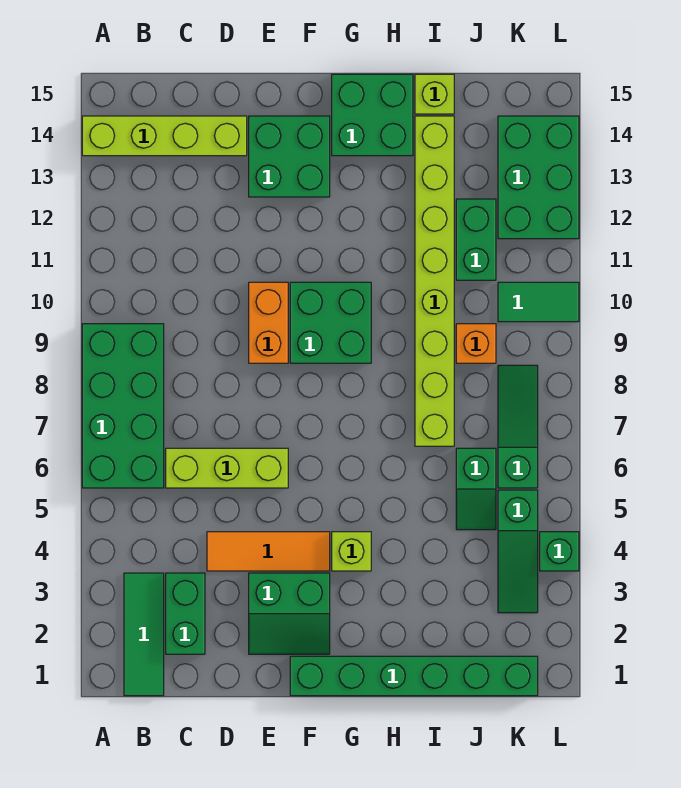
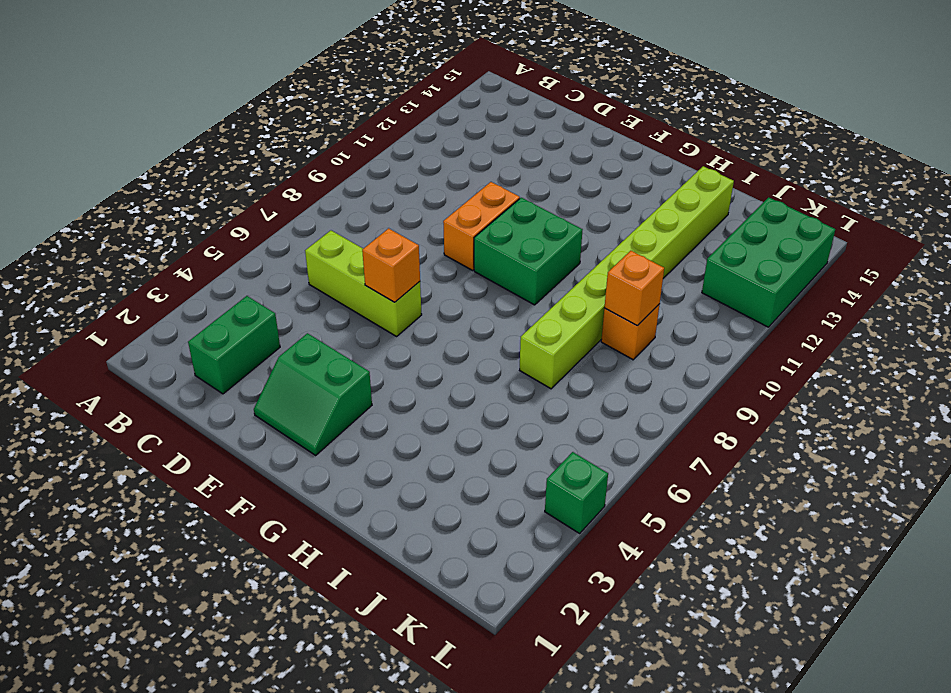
orange 1x1 brick [362,228,420,302] -> none
orange 1x1 brick [604,251,664,326] -> none
none -> green 2x4 brick [82,324,164,488]
none -> lime 1x4 brick [82,116,247,156]
none -> green 1x3 tile [124,573,164,696]

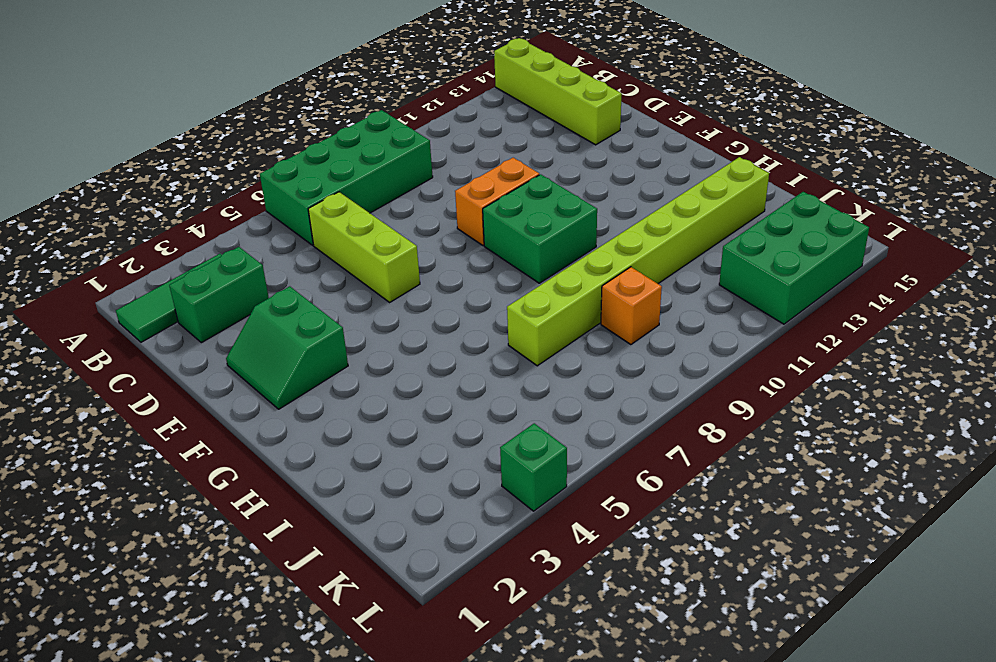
none -> orange 1x3 tile [207,532,330,571]
none -> green 2x2 brick [249,116,330,197]
none -> green 1x6 brick [290,656,538,696]

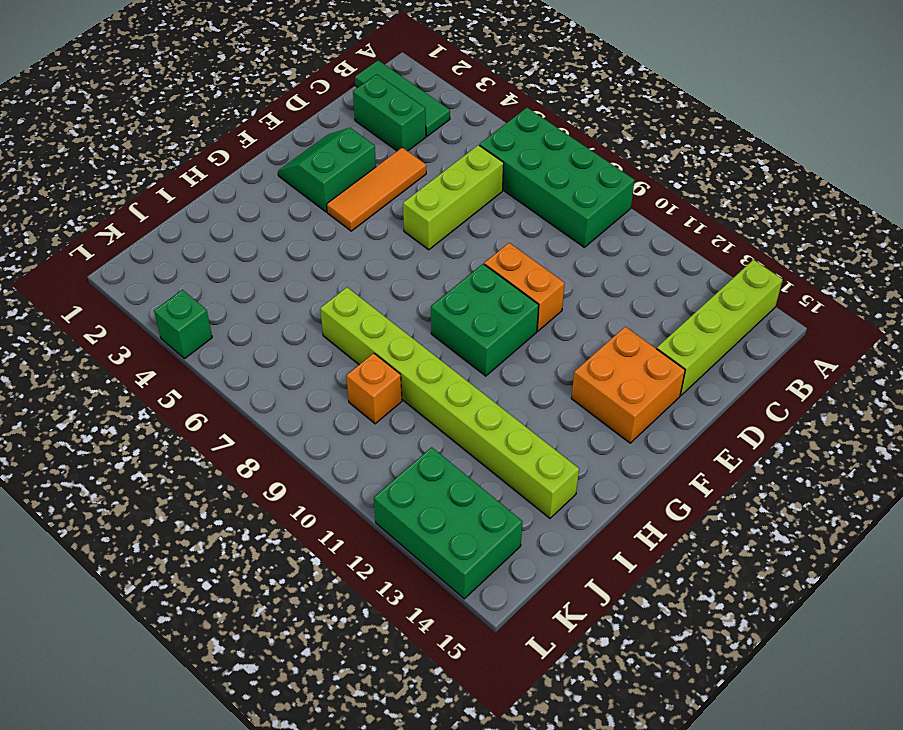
orange 2x2 brick [571,327,685,443] -> green 2x2 brick [249,116,330,197]
none -> green 1x6 brick [290,656,538,696]
none -> lime 1x1 brick [332,532,371,571]
none -> green 2x2 brick [332,74,413,156]

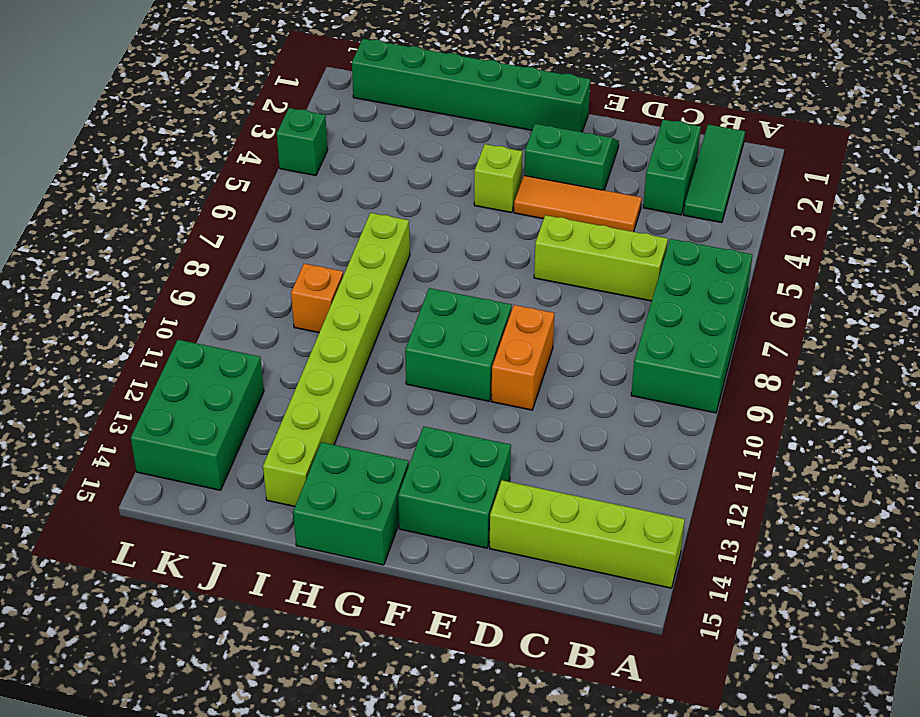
none -> lime 1x1 brick [415,74,454,114]
none -> green 1x2 slope [456,448,496,530]
none -> green 1x2 brick [456,199,496,280]

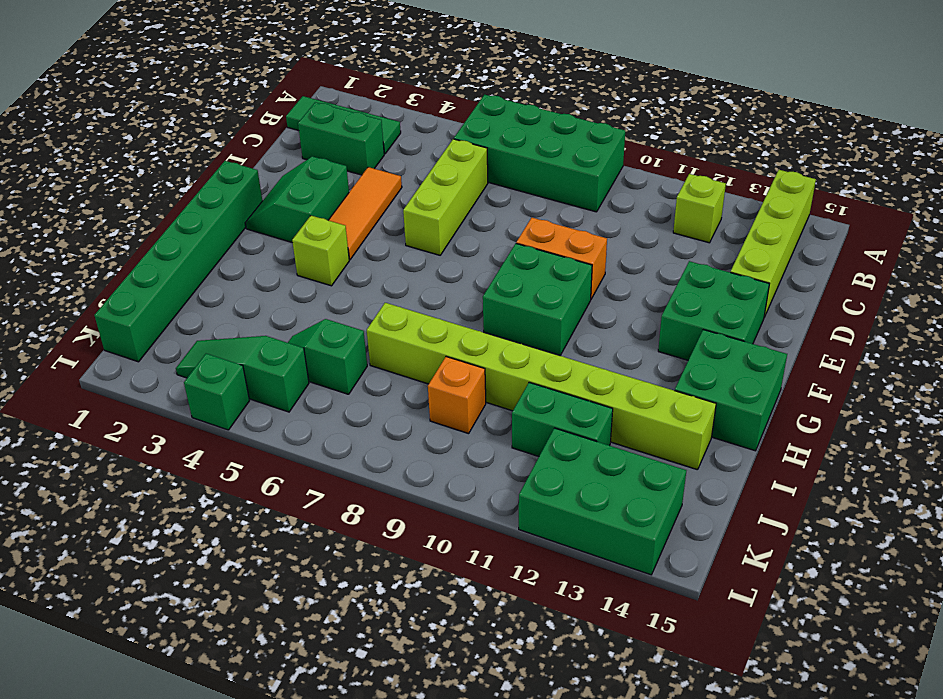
lime 1x1 brick [673,174,726,243] -> lime 1x1 brick moved to [415,74,454,114]
none -> green 1x3 slope [498,365,538,488]
none -> green 1x2 tile [498,282,579,322]

